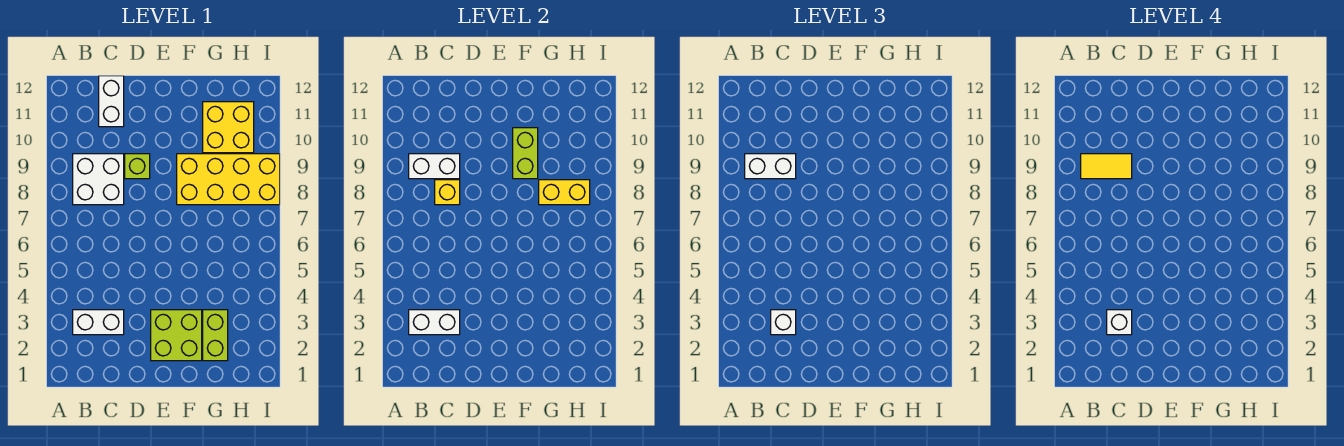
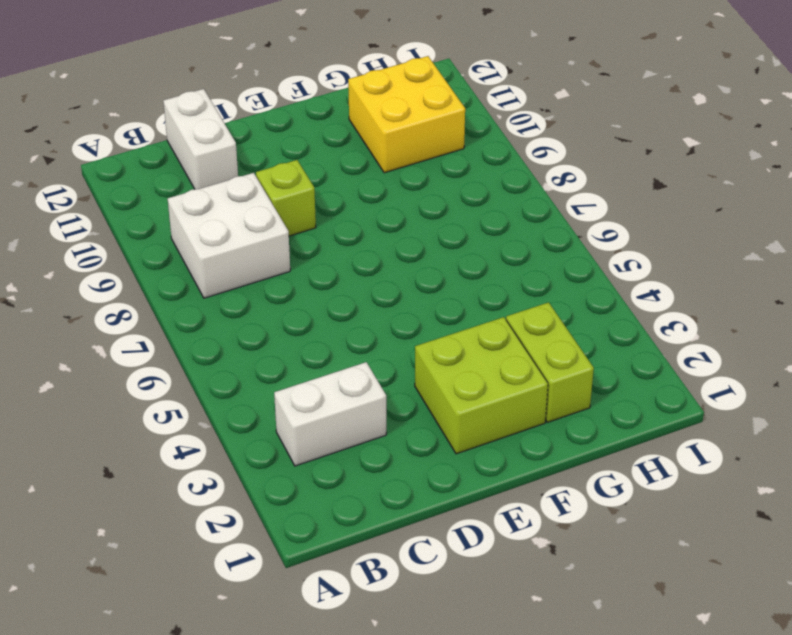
none -> yellow 2x4 brick [177,154,280,205]
none -> white 1x2 brick [409,310,460,335]
none -> white 1x2 brick [409,154,460,179]

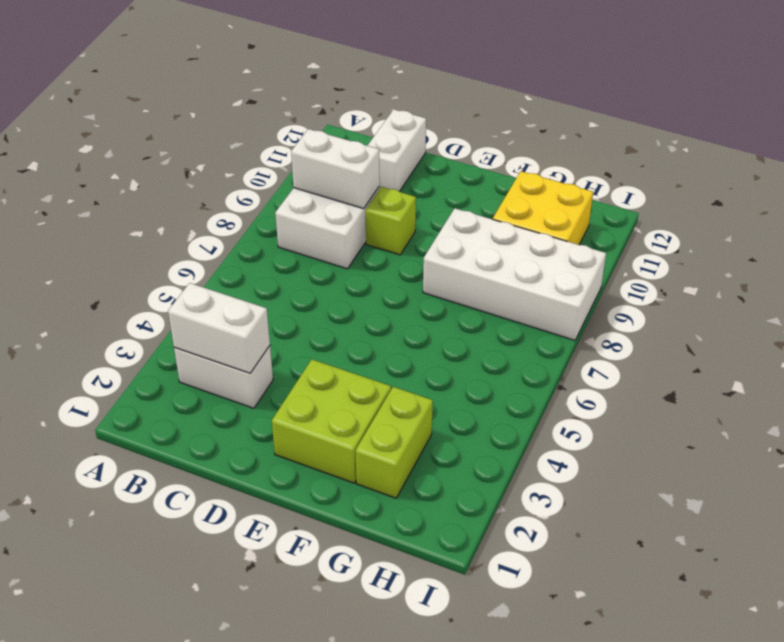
white 2x4 brick [423,208,606,340] -> yellow 2x4 brick [177,154,280,205]
none -> yellow 1x1 brick [435,180,460,205]
none -> lime 1x2 brick [513,128,538,179]
none -> yellow 1x2 brick [539,180,590,205]

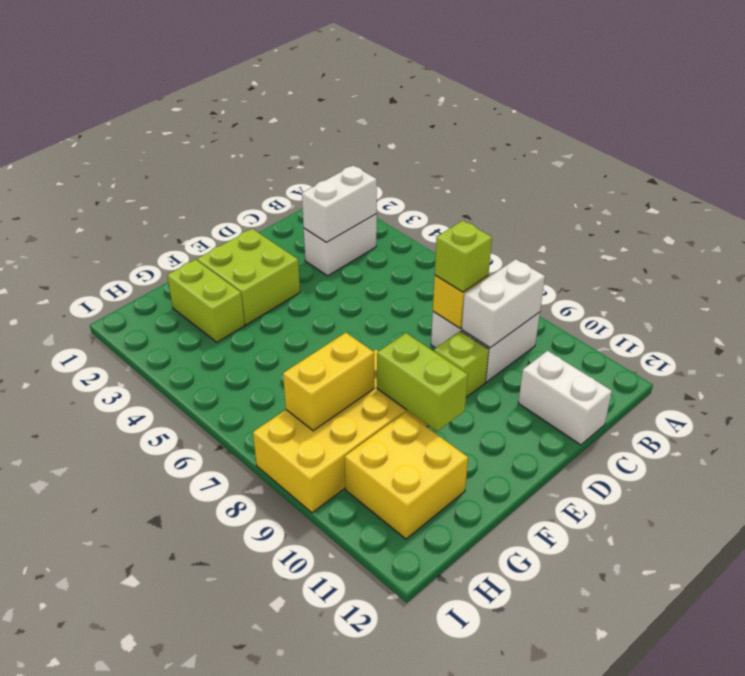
lime 1x1 brick [435,221,492,292] -> none
none -> white 1x2 brick [745,154,796,179]
none -> white 1x1 brick [771,310,796,335]
none -> yellow 1x2 tile [1081,154,1132,179]

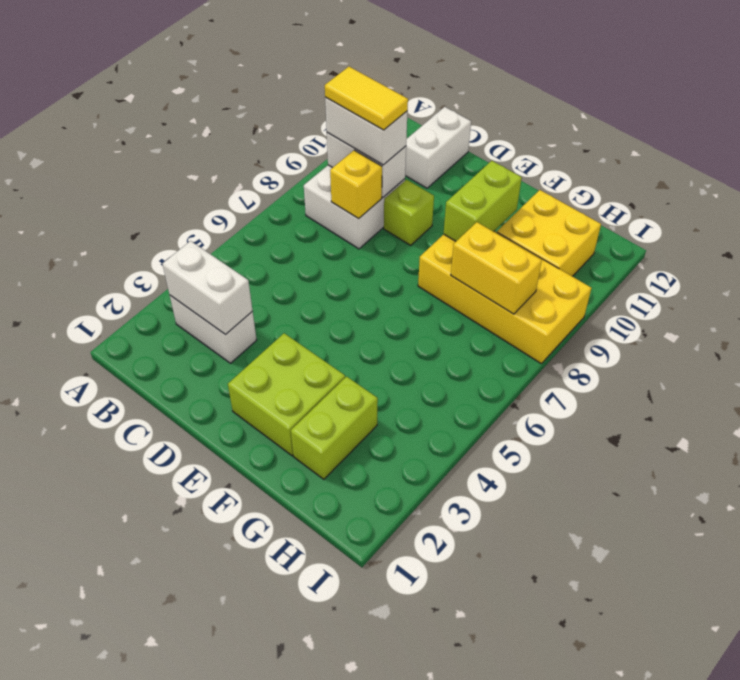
none -> white 1x1 brick [771,310,796,335]
none -> white 1x1 brick [1107,310,1132,335]

